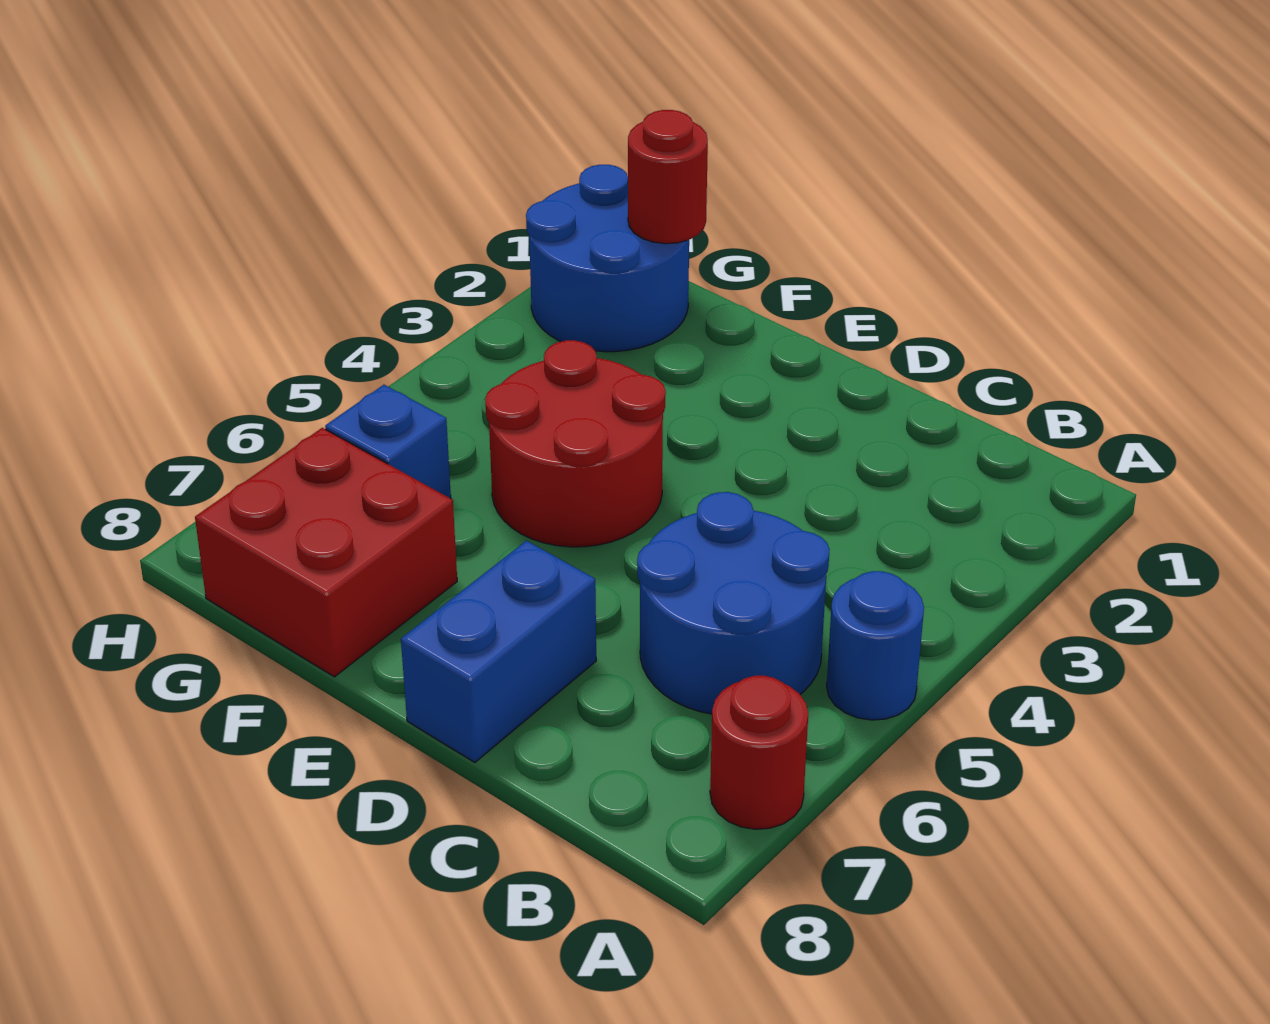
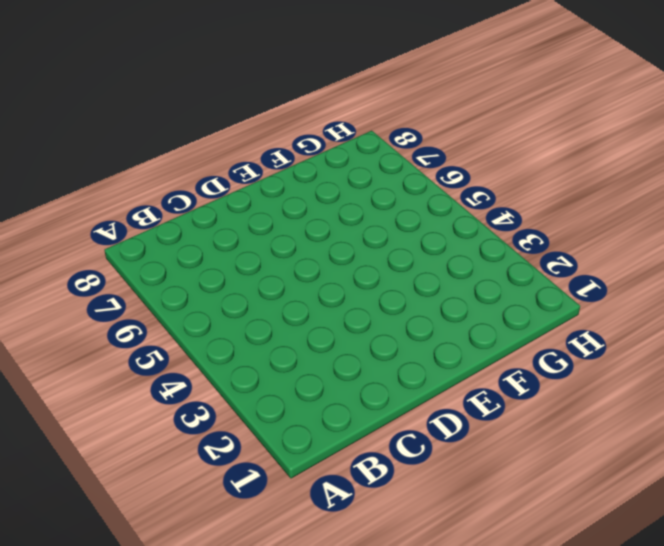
none -> blue 1x1 round brick [827,571,924,720]
none -> red 1x1 round brick [710,676,808,829]

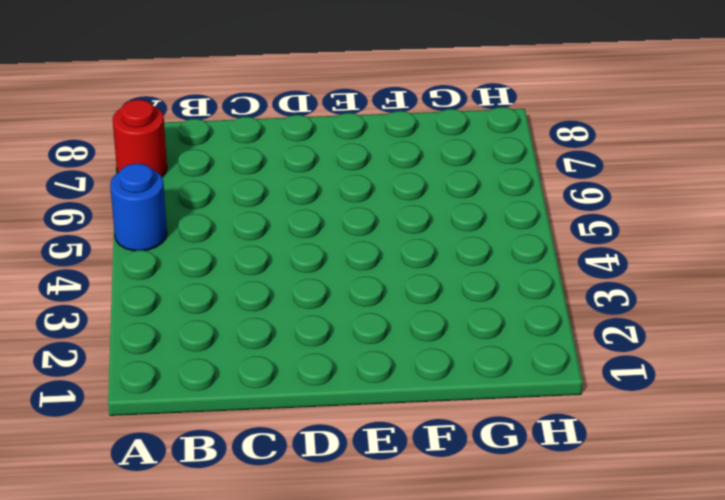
none -> blue 2x2 round brick [637,492,830,714]
none -> blue 1x2 brick [401,541,596,762]

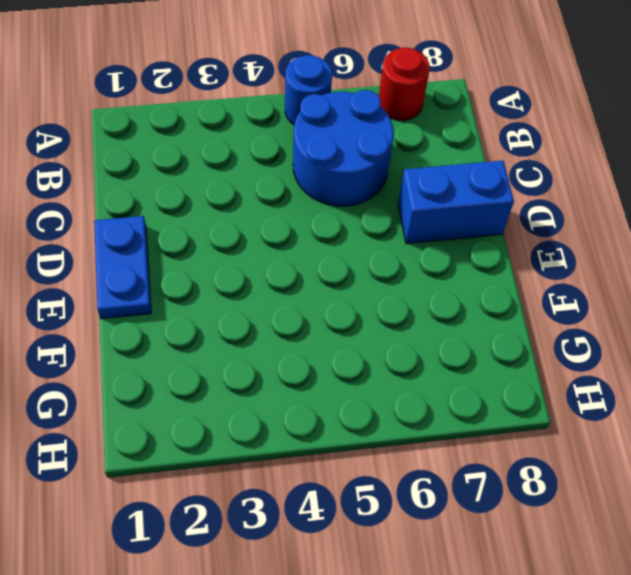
blue 1x2 plate [94,216,151,319] -> none
none -> red 2x2 round brick [485,340,666,547]
none -> red 2x2 brick [195,428,457,677]

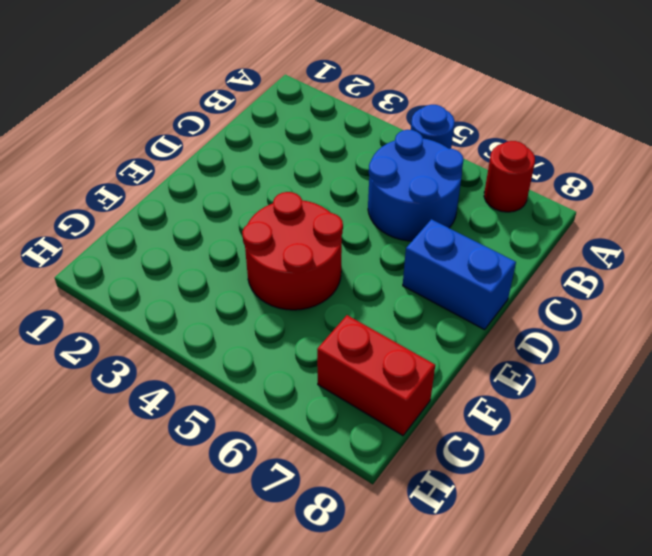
red 1x2 brick [317,315,435,435] -> red 2x2 brick [195,428,457,677]
none -> blue 2x2 round brick [526,165,689,352]
none -> blue 1x1 brick [325,385,451,499]

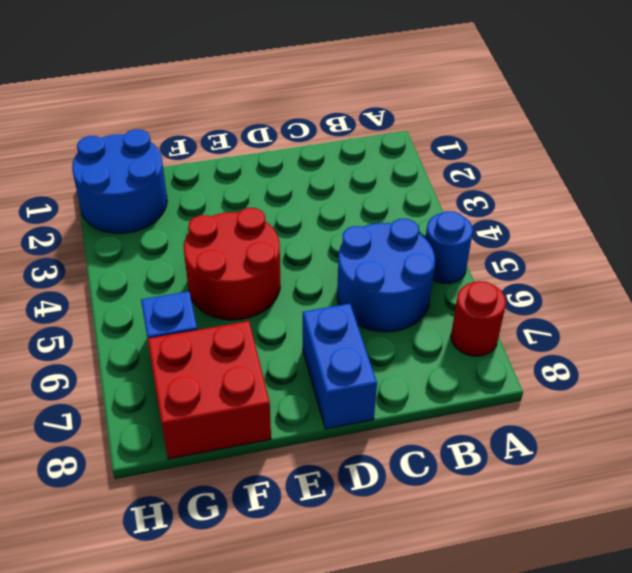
none -> red 1x1 round brick [628,110,708,244]

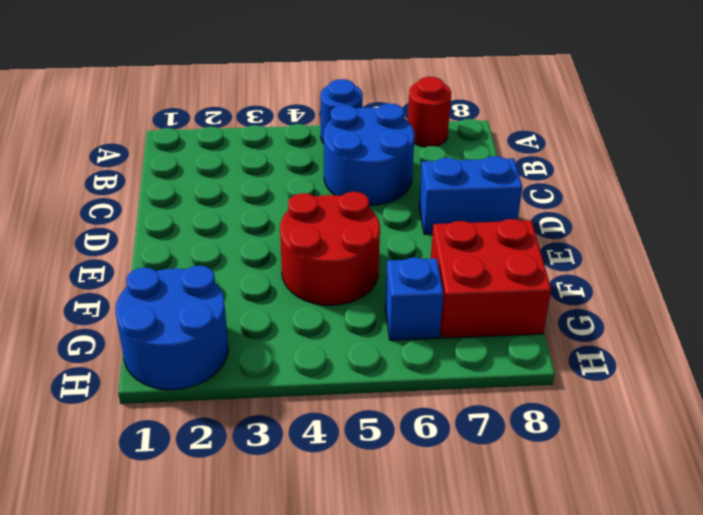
none -> red 1x1 round brick [628,110,708,244]

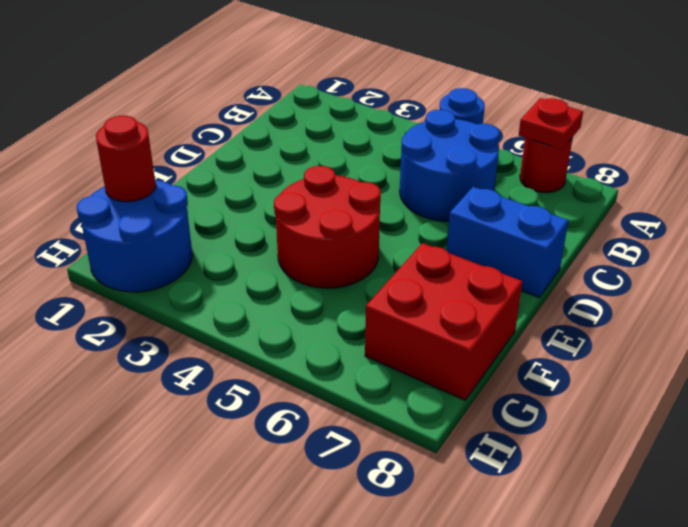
red 1x1 plate [519,98,583,149] -> none
none -> blue 1x1 brick [325,385,451,499]

